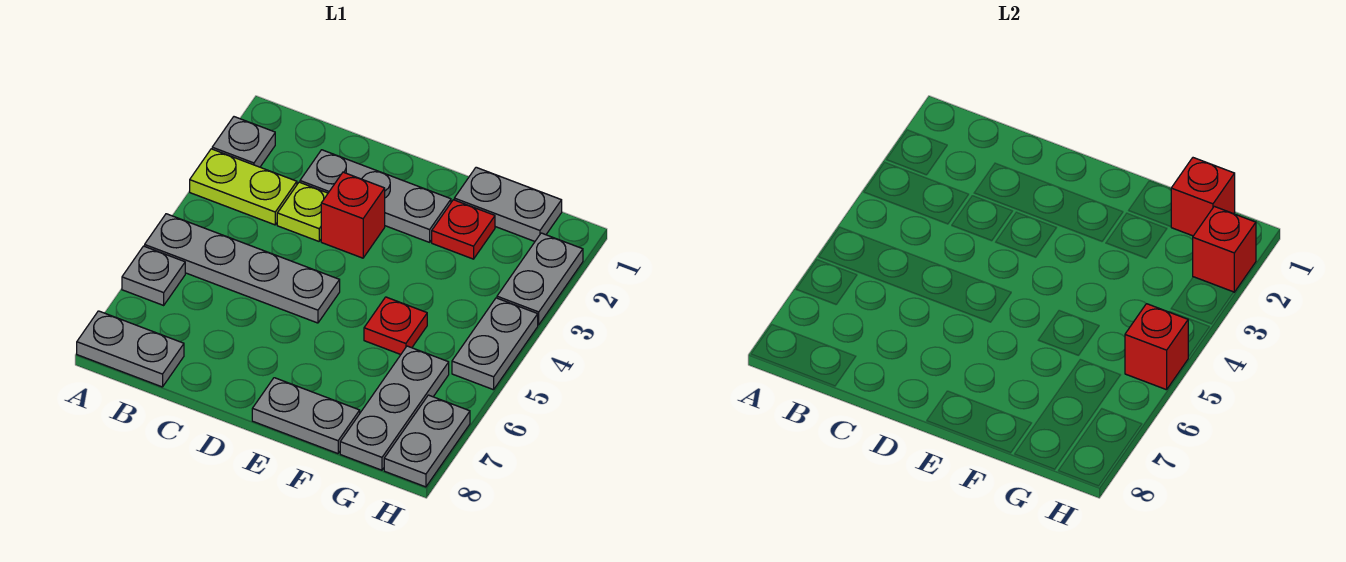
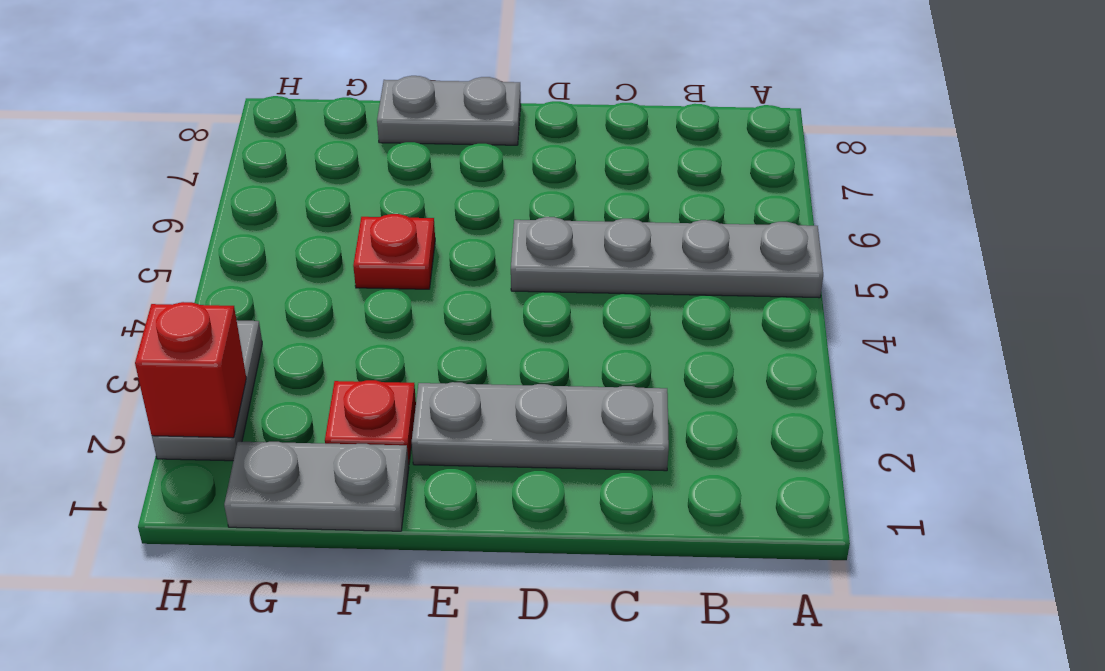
none -> grey 1x1 plate [212,117,275,167]
none -> lime 1x2 plate [190,149,297,225]
none -> grey 1x1 plate [122,246,185,305]

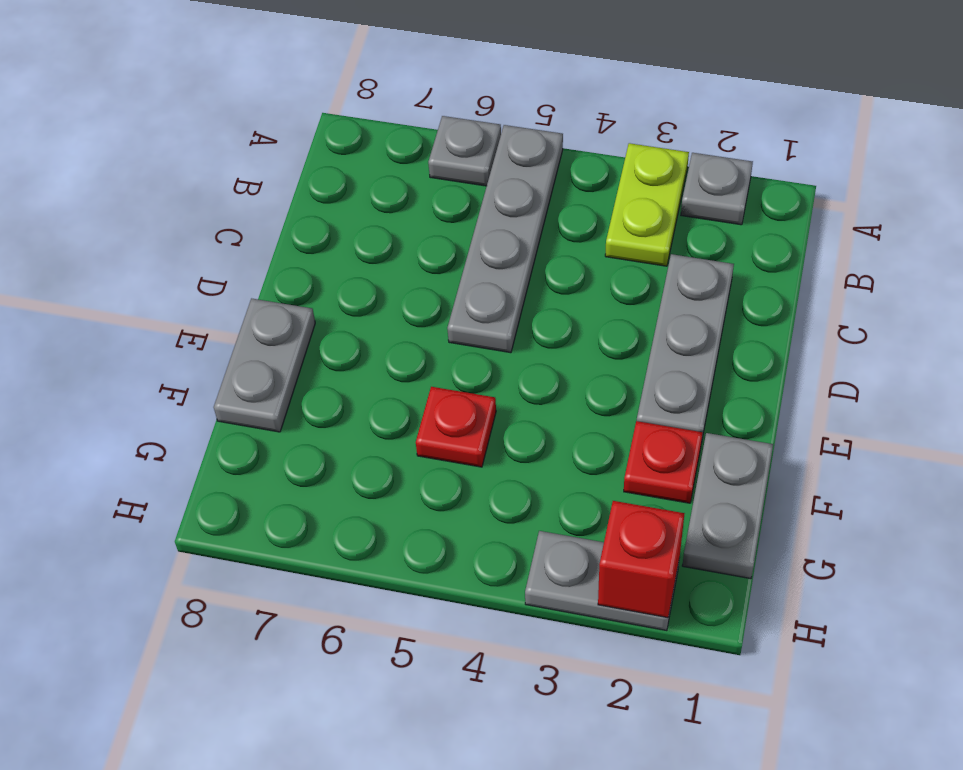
none -> grey 1x2 plate [77,311,184,387]
none -> lime 1x1 plate [277,182,328,241]
none -> red 1x1 brick [321,172,385,258]

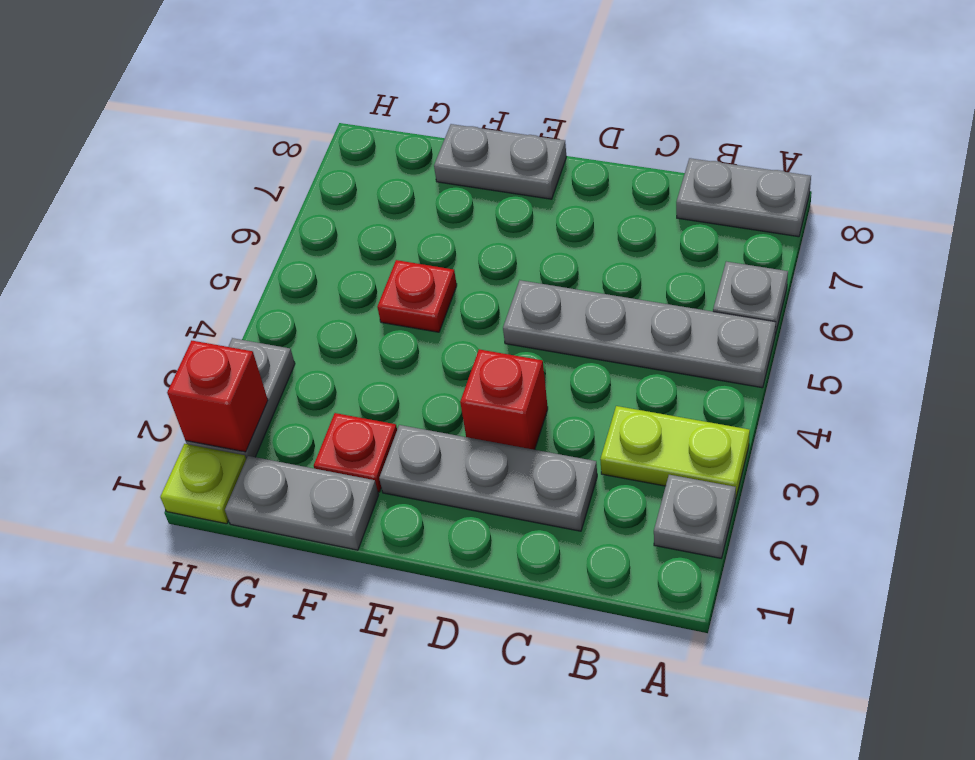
lime 1x1 plate [160,444,246,524] -> lime 1x1 plate moved to [277,182,328,241]
none -> grey 1x3 plate [340,346,449,470]
none -> grey 1x2 plate [452,298,538,390]
none -> grey 1x2 plate [384,395,470,487]

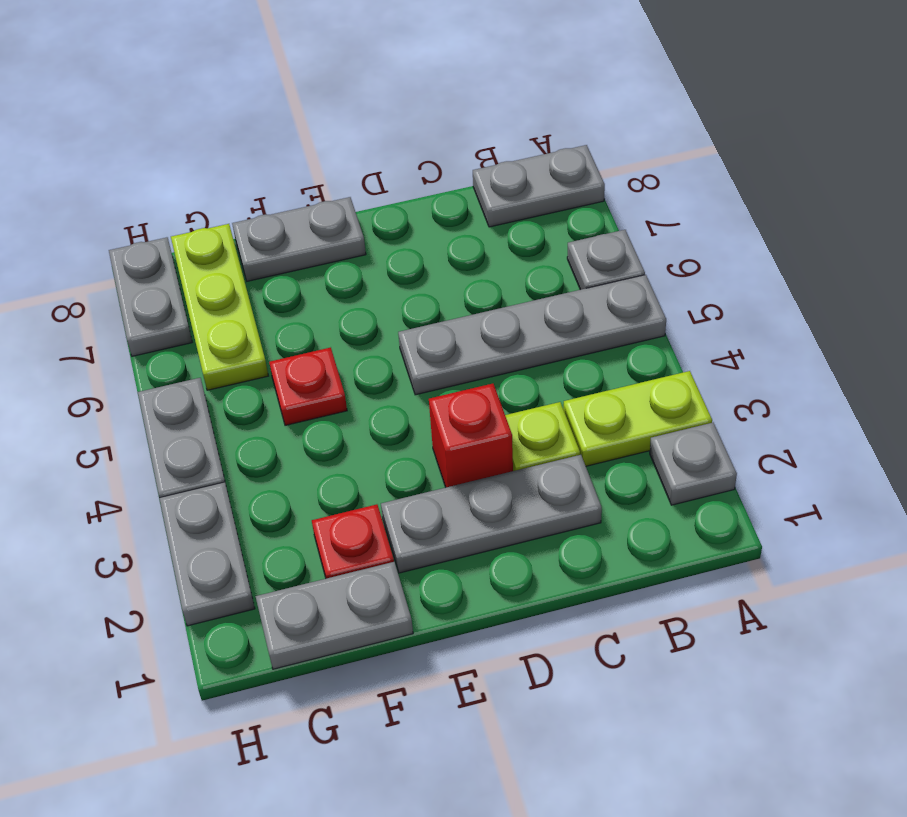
lime 1x3 plate [171,224,268,390] -> grey 1x3 plate [340,346,449,470]
none -> red 1x1 brick [1171,158,1235,236]
none -> red 1x1 brick [1193,206,1256,292]
none -> red 1x1 brick [1125,304,1188,390]

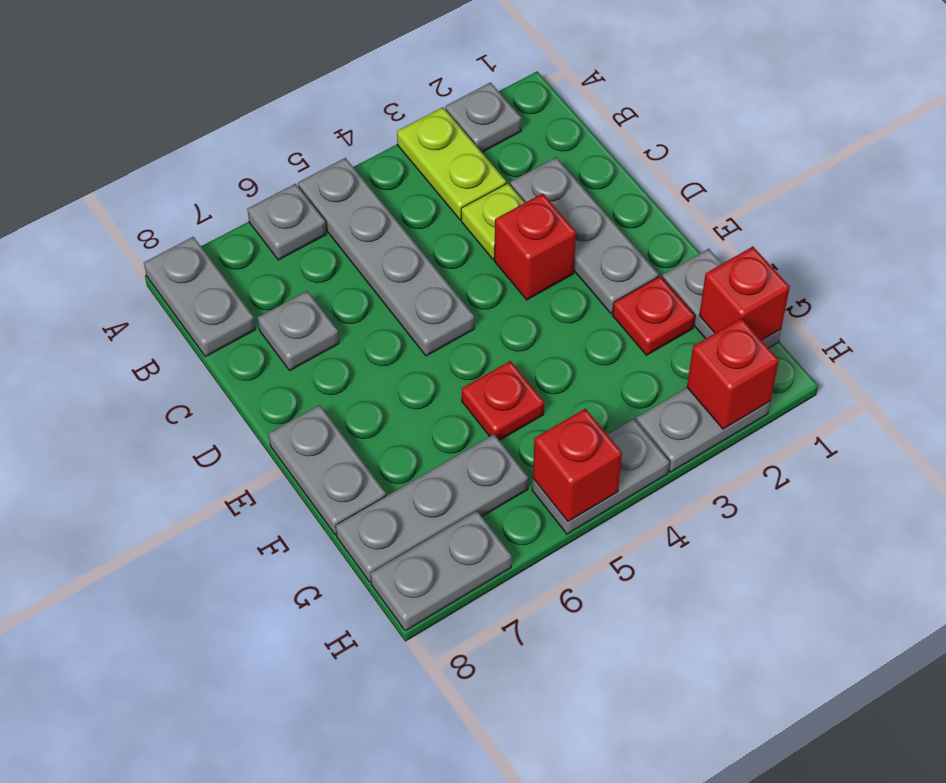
grey 1x1 plate [258,291,339,370] -> none

